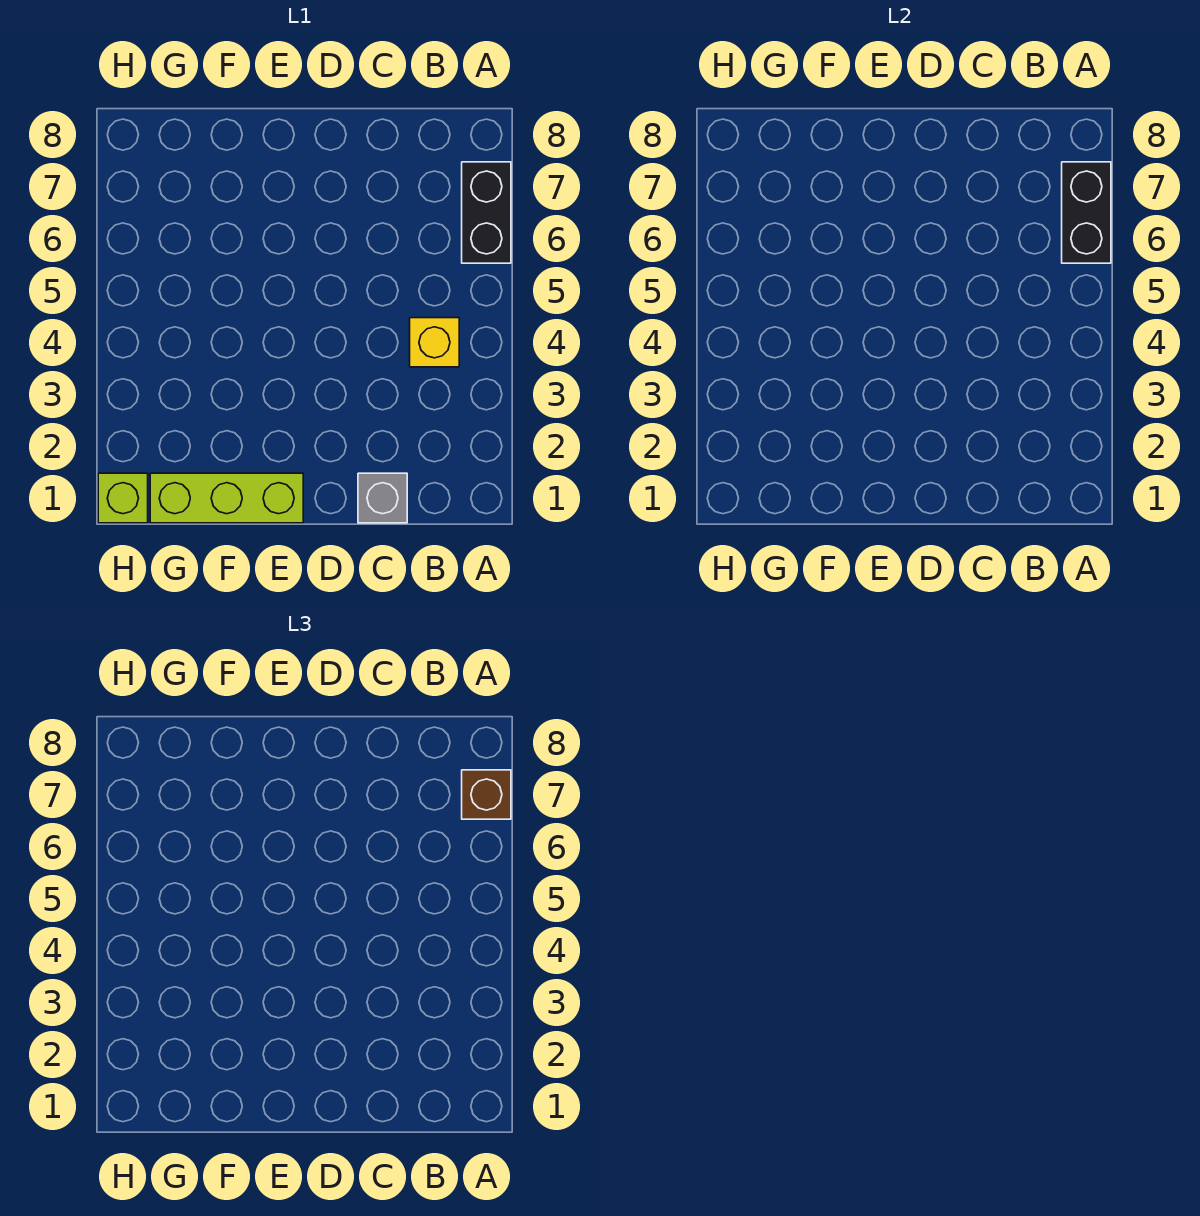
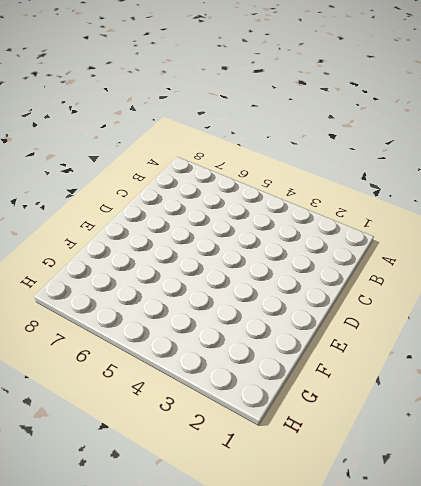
none -> black 1x2 brick [462,162,511,263]
none -> yellow 1x1 brick [410,318,459,367]

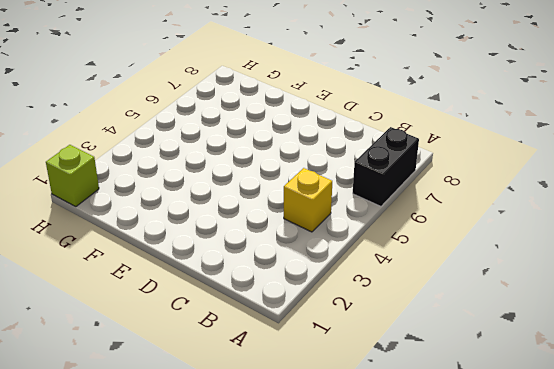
none -> grey 1x1 brick [358,473,407,523]
none -> lime 1x3 brick [150,473,303,523]

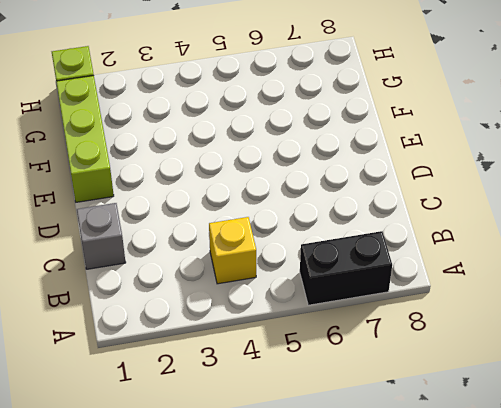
none -> black 1x2 brick [1062,162,1111,263]
none -> brown 1x1 brick [462,770,511,819]

